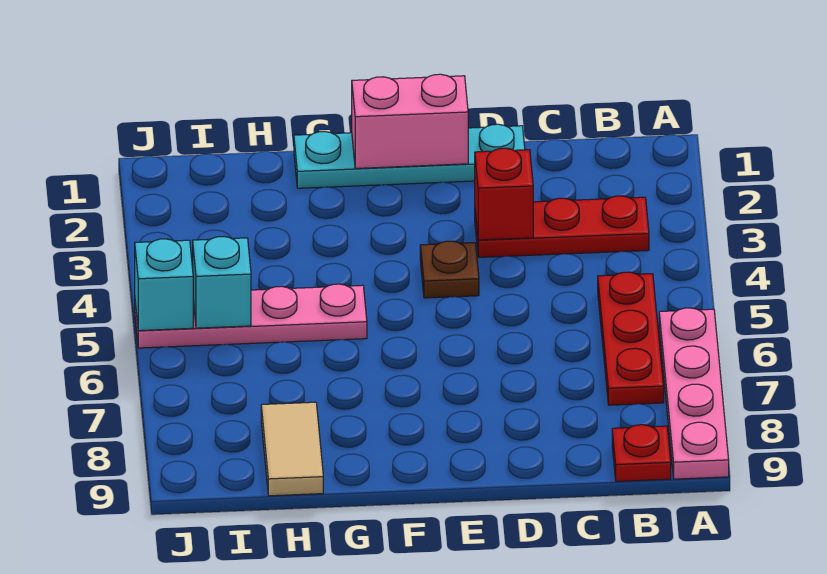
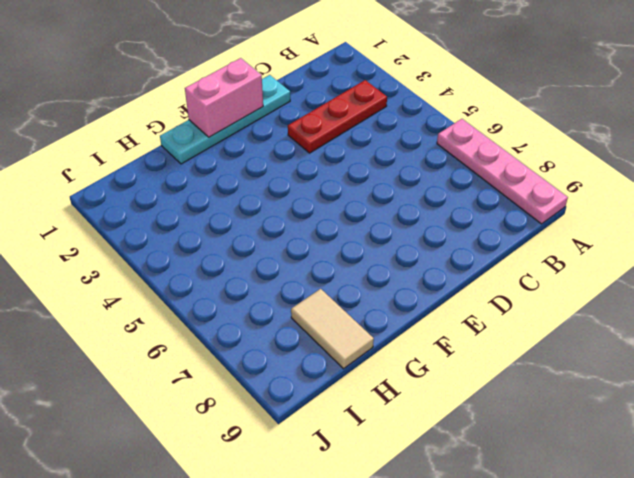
none -> red 1x3 plate [598,272,664,405]
none -> red 1x1 plate [612,425,671,482]
none -> brown 1x1 plate [420,241,479,298]

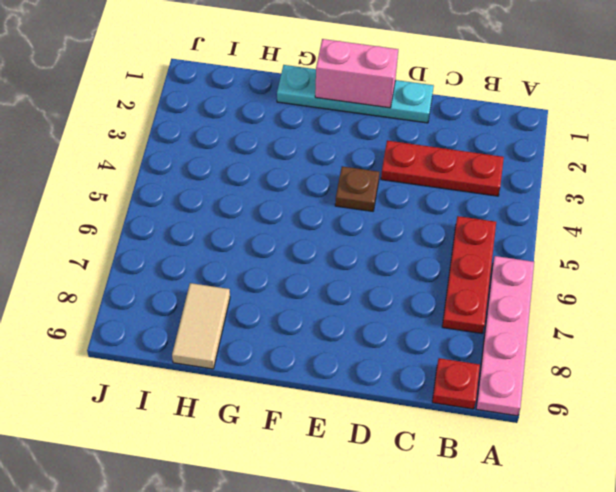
none -> pink 1x4 plate [135,284,367,348]
none -> red 1x1 brick [475,148,533,240]
none -> cyan 1x1 brick [193,237,251,328]

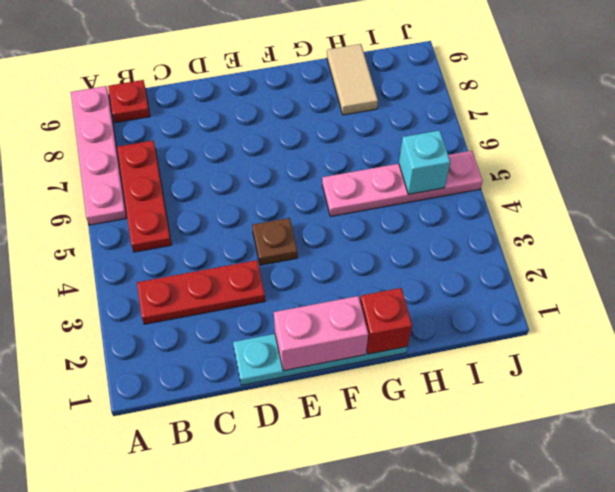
red 1x1 brick [360,288,412,354] -> red 1x1 brick moved to [475,148,533,240]
none -> cyan 1x1 brick [135,239,193,331]

